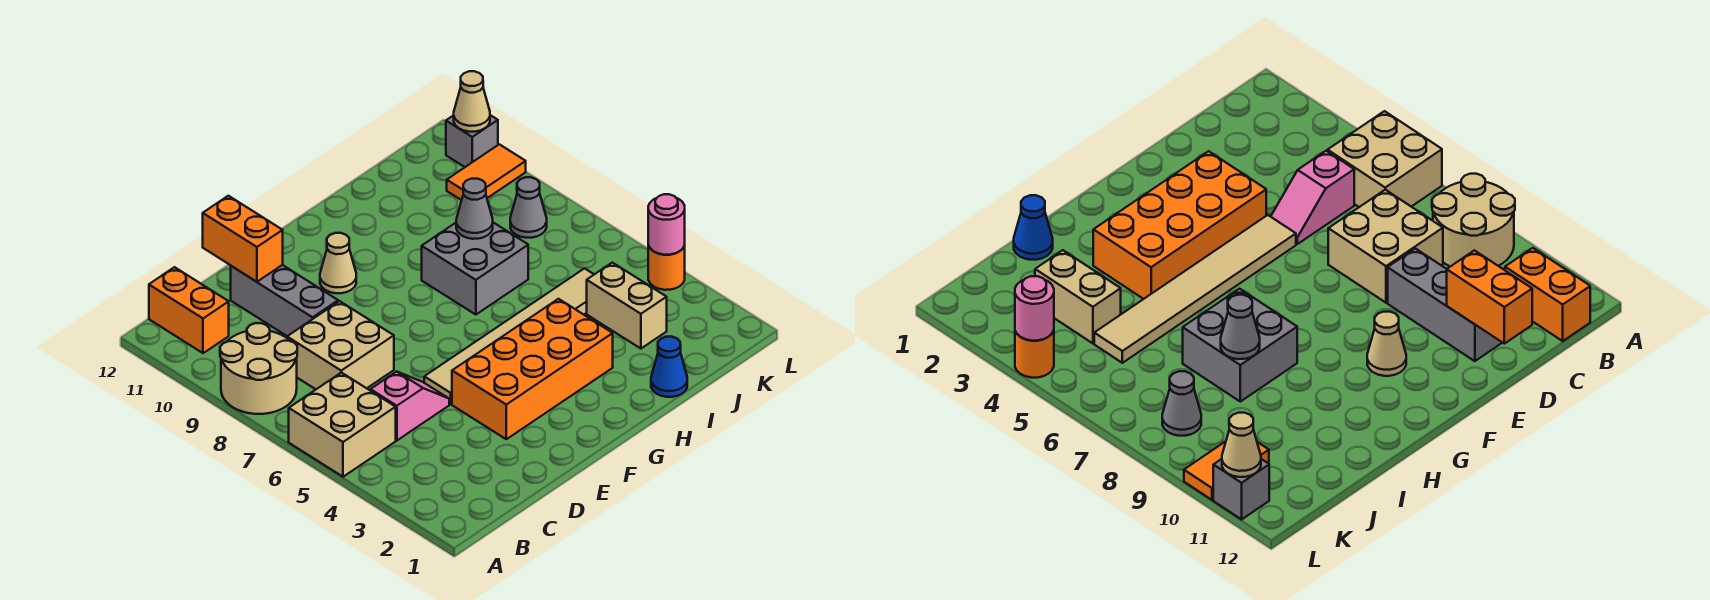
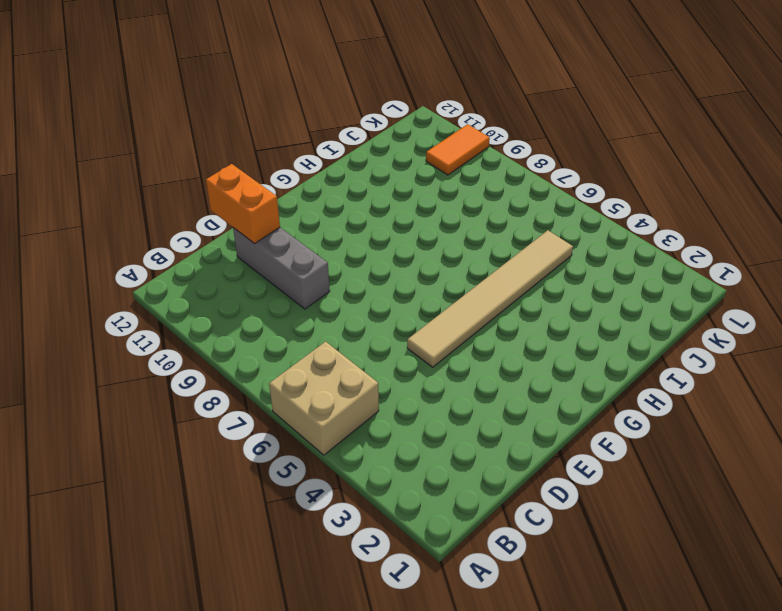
none -> tan 2x2 round brick [220,323,297,414]
none -> orange 1x2 brick [149,267,229,353]
none -> pink 1x2 slope [370,372,449,440]

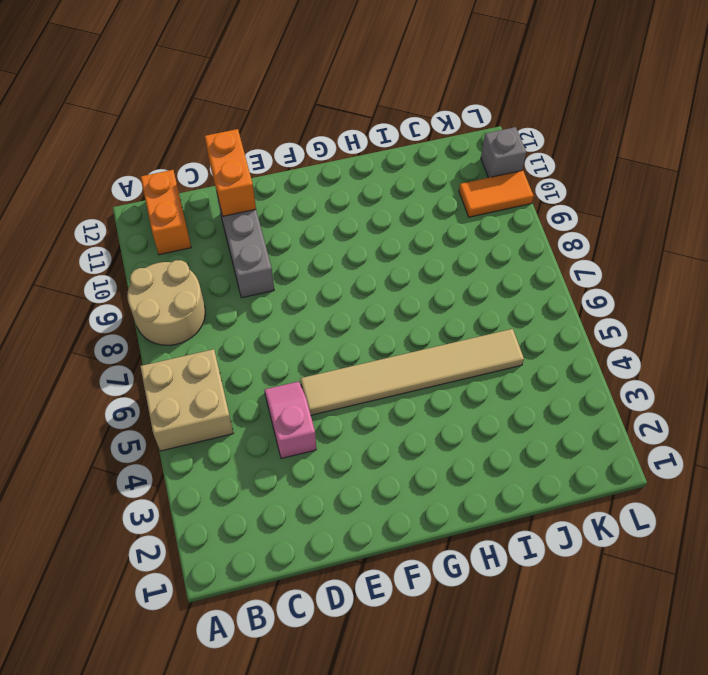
pink 1x2 slope [264,381,316,459] -> pink 1x2 slope turned to [370,372,449,440]
none -> tan 2x2 brick [287,301,394,389]
none -> orange 2x4 brick [452,299,613,439]
none -> tan 1x1 cone [320,233,356,293]

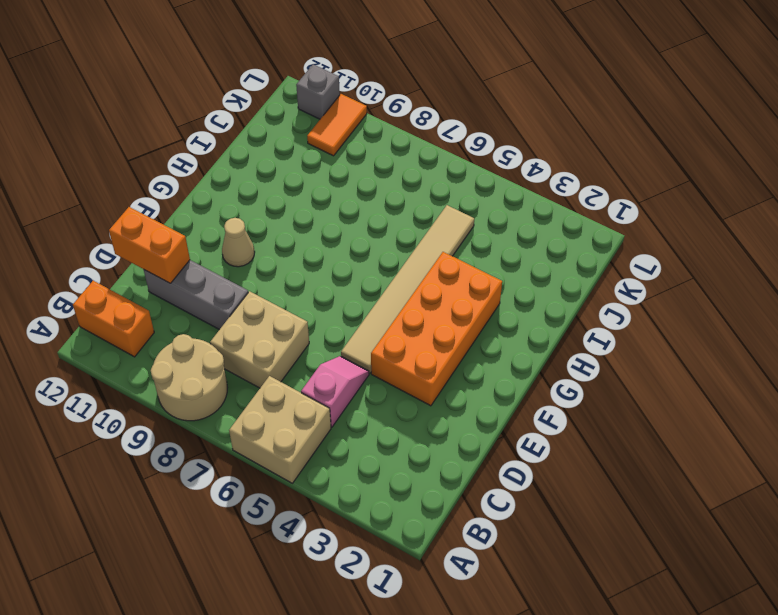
none -> grey 2x2 brick [422,223,528,315]
none -> blue 1x1 cone [651,337,687,397]
none -> tan 1x2 brick [587,263,667,349]

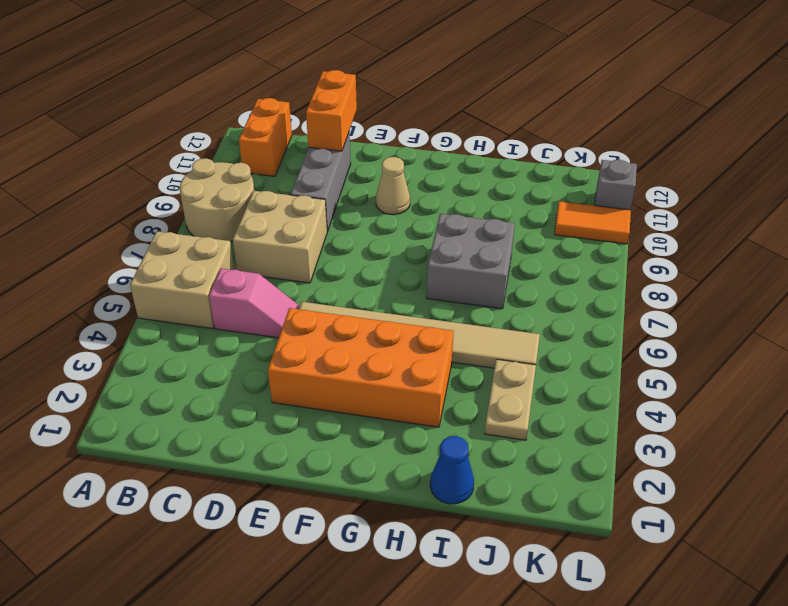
tan 1x2 plate [485,359,536,440] -> tan 1x2 brick [587,263,667,349]
none -> grey 1x1 cone [510,177,547,238]
none -> orange 1x1 round brick [648,246,685,290]
none -> grey 1x1 cone [456,179,493,239]

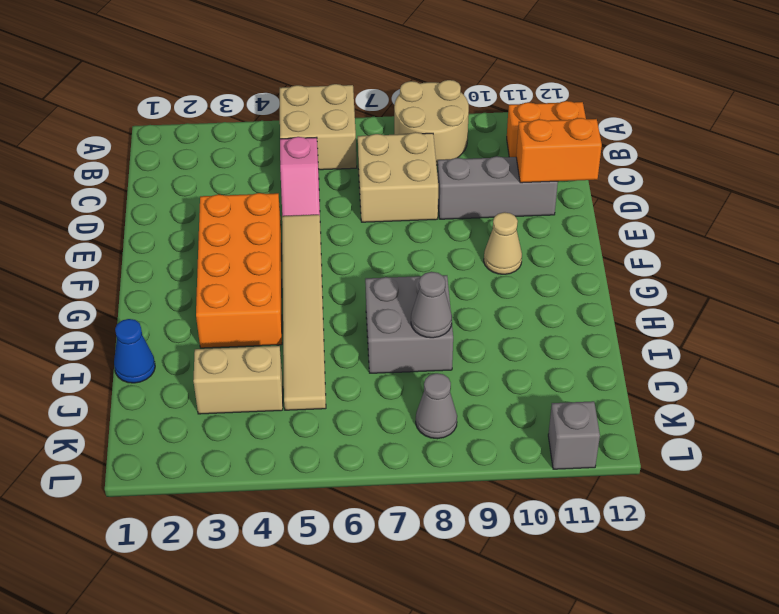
none -> orange 1x2 tile [447,144,526,200]
none -> orange 1x1 round brick [648,246,685,290]
none -> pink 1x1 round brick [648,194,685,255]

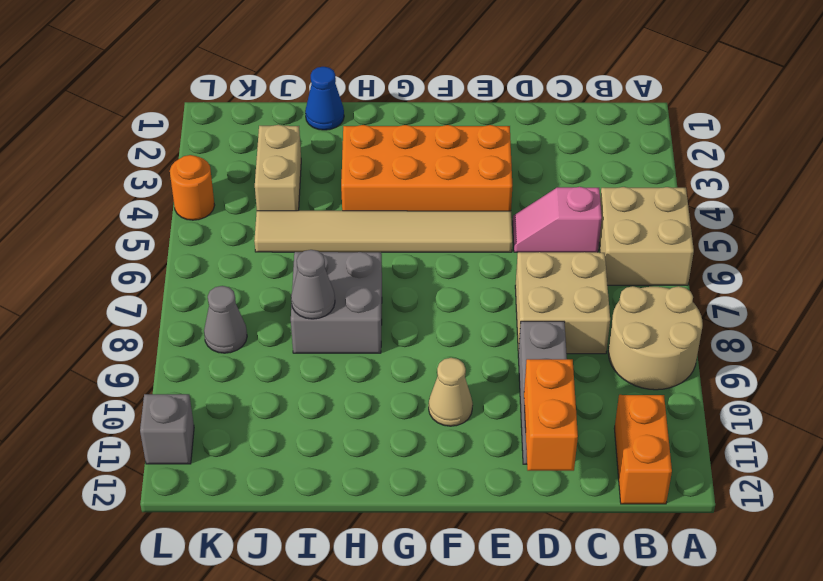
none -> orange 1x2 tile [447,144,526,200]
none -> pink 1x1 round brick [648,194,685,255]
none -> tan 1x1 cone [454,71,490,132]

